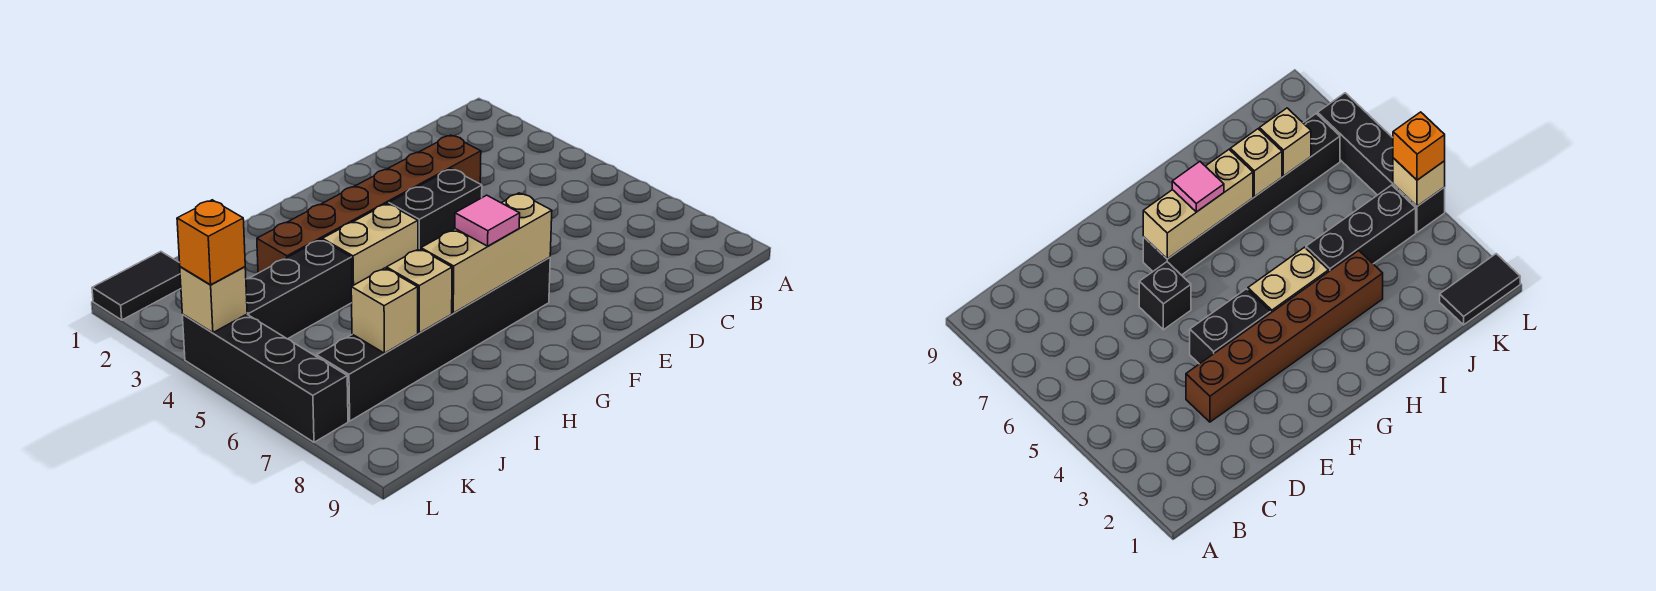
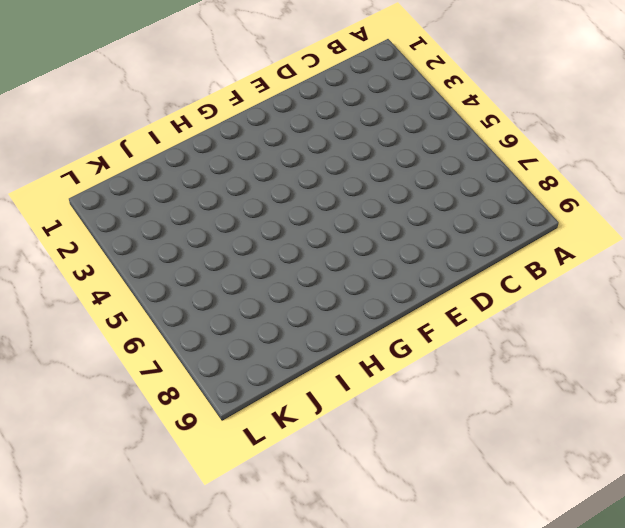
none -> brown 1x6 brick [257,135,481,273]
none -> black 1x2 brick [389,169,482,249]
none -> black 1x1 brick [1139,262,1191,330]

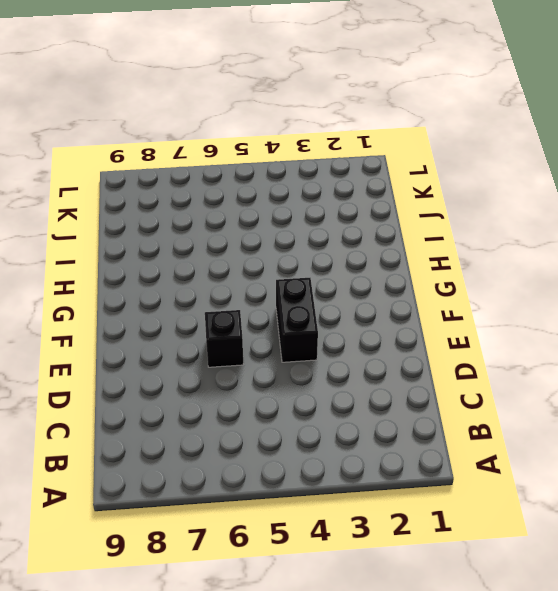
none -> brown 1x6 brick [257,135,481,273]
none -> black 1x6 brick [317,257,550,421]
none -> tan 1x2 brick [323,203,418,286]

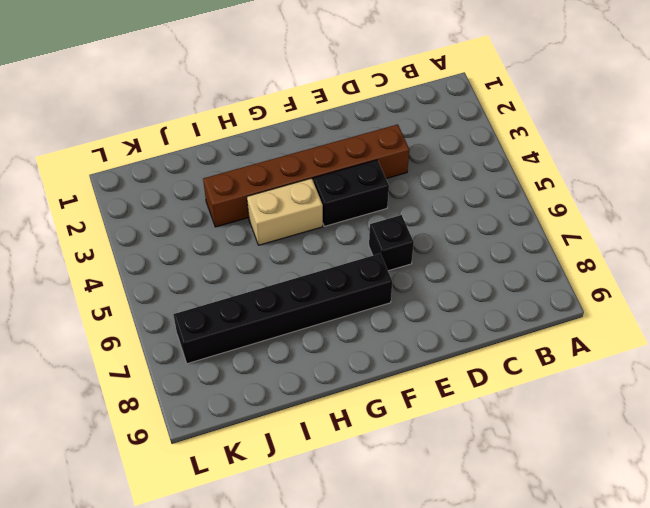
none -> black 1x3 brick [246,239,352,339]
none -> black 1x2 tile [92,252,181,320]
none -> black 1x4 brick [182,314,348,442]

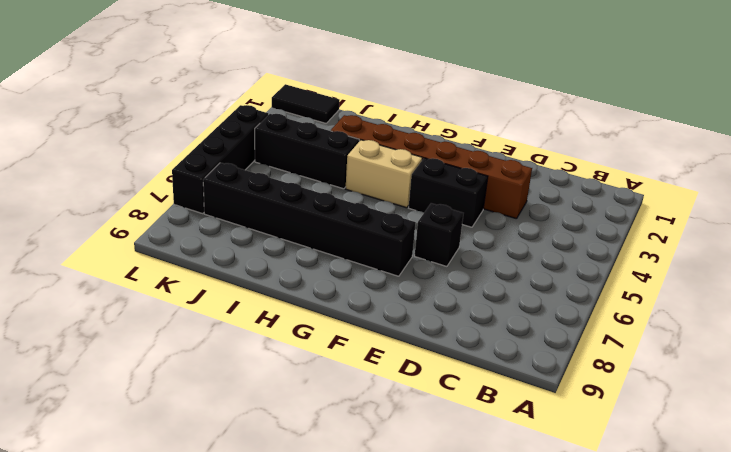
none -> tan 1x3 brick [421,193,552,313]
none -> tan 1x1 brick [387,249,452,333]
none -> tan 1x1 brick [351,268,418,353]

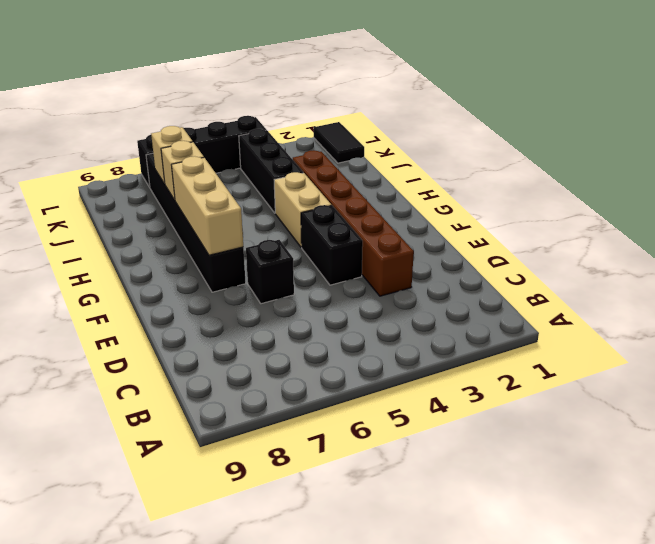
none -> tan 1x1 brick [180,267,247,333]
none -> pink 1x1 tile [455,195,520,246]
none -> orange 1x1 brick [177,200,245,285]

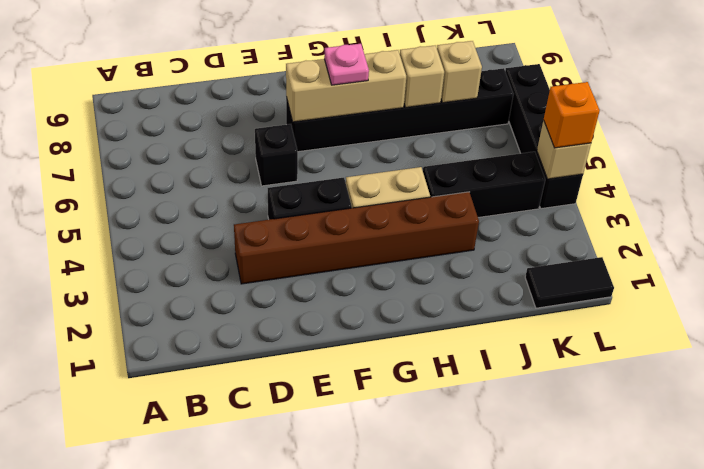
pink 1x1 plate [324,44,369,85] -> pink 1x1 tile [455,195,520,246]

